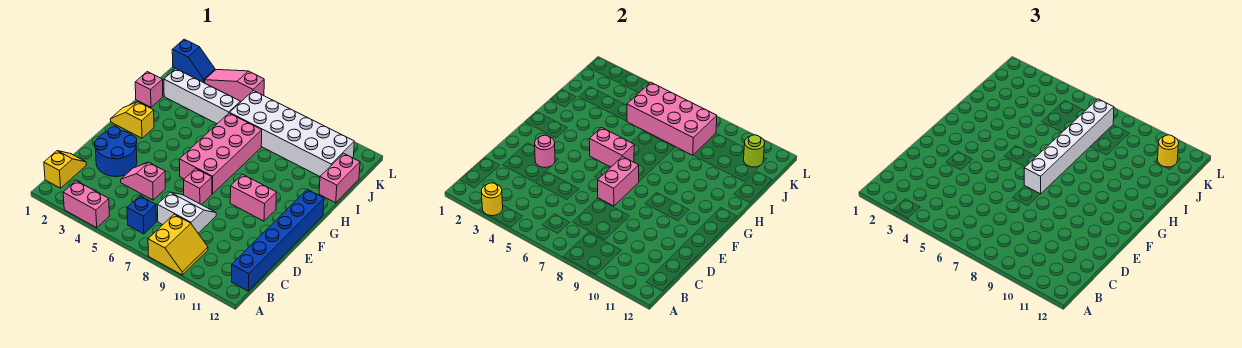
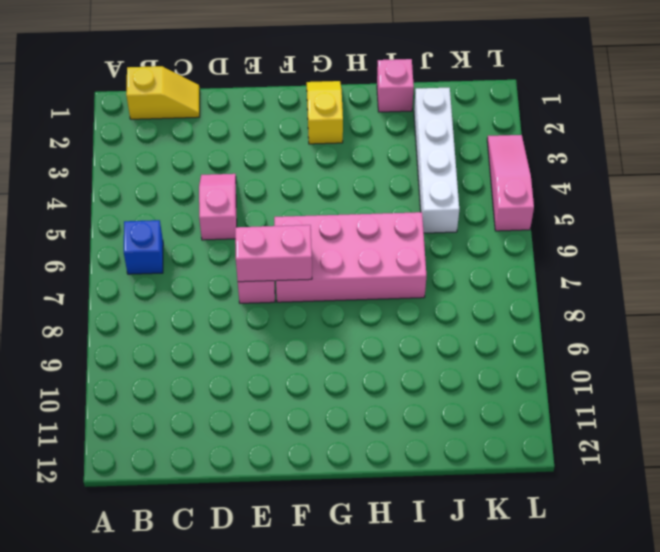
none -> pink 1x2 brick [63,181,110,228]
none -> yellow 2x2 slope [148,214,208,275]
none -> blue 1x6 brick [232,189,324,291]

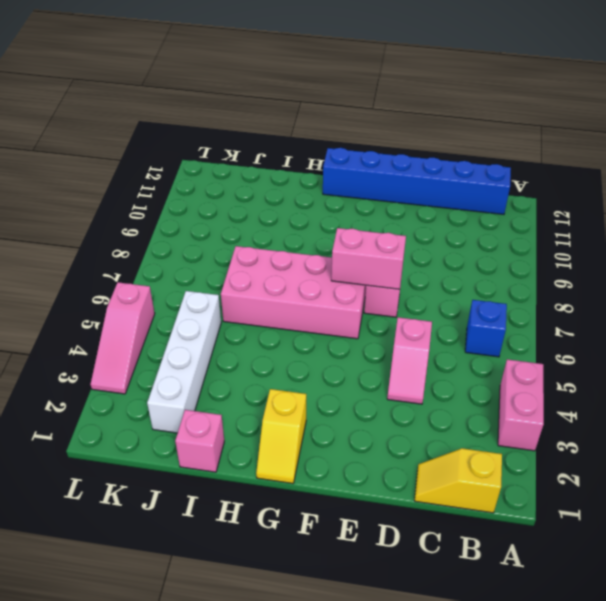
none -> yellow 2x2 slope [148,214,208,275]
none -> white 2x2 slope [157,192,216,233]
none -> blue 2x2 round brick [95,127,137,177]

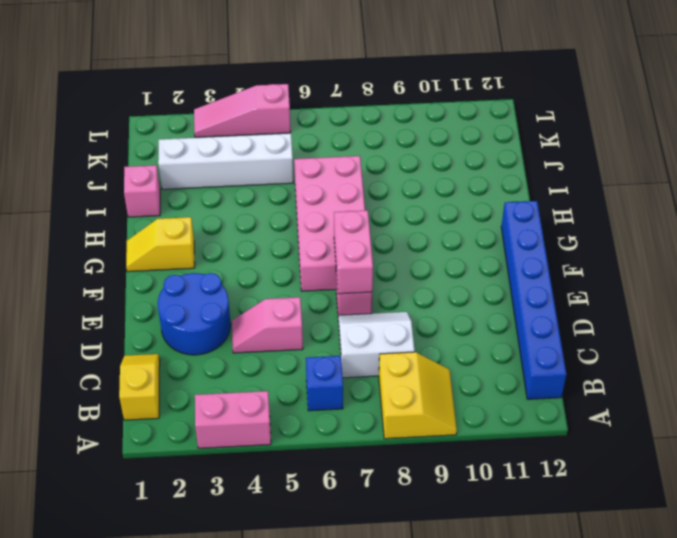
none -> pink 1x2 brick [230,174,276,221]
none -> pink 1x2 brick [319,153,360,203]
none -> white 2x6 brick [230,91,354,176]

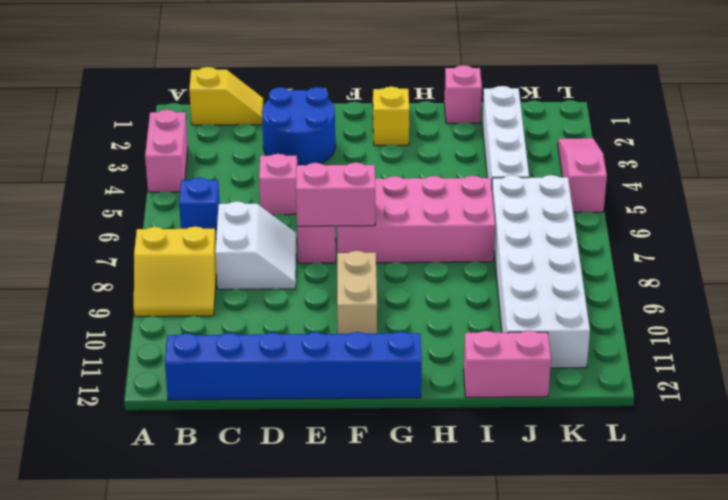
tan 1x2 brick [337,251,377,334] -> pink 1x2 brick [230,174,276,221]
none -> blue 1x2 slope [172,39,215,83]
none -> yellow 1x1 round brick [481,183,503,216]
none -> pink 1x1 round brick [535,135,555,167]

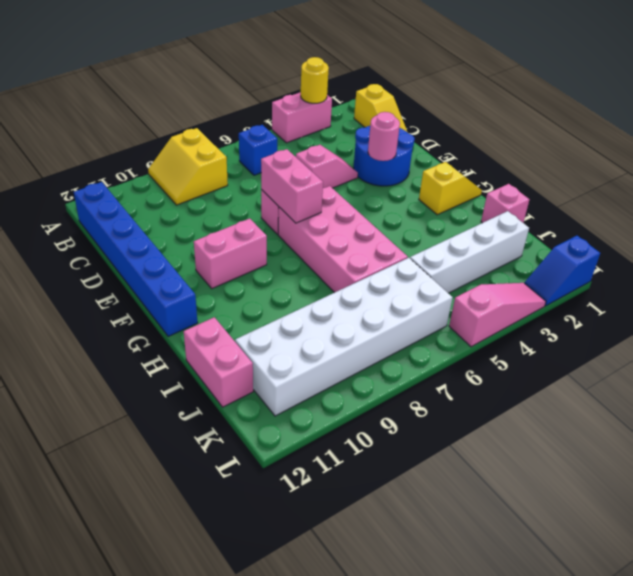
none -> white 2x2 slope [157,192,216,233]
none -> pink 1x2 brick [589,128,634,167]
none -> pink 2x4 brick [627,82,717,155]

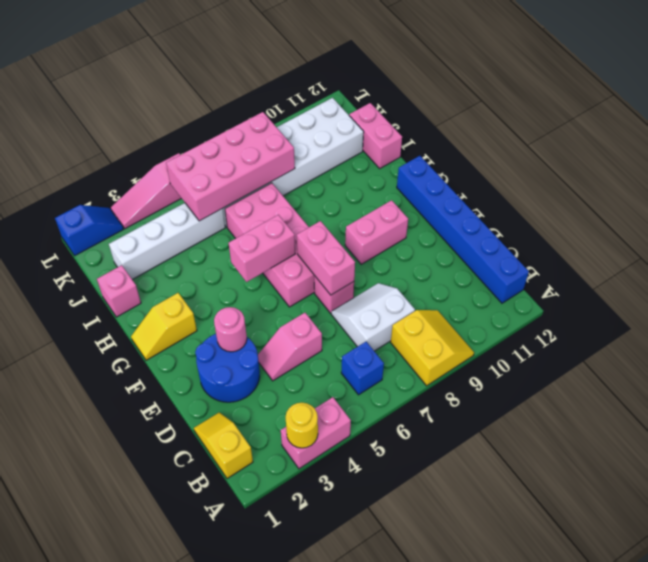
none -> lime 1x1 round brick [744,135,765,167]
none -> white 1x6 brick [1024,99,1114,194]
none -> yellow 1x1 round brick [1158,135,1179,167]

